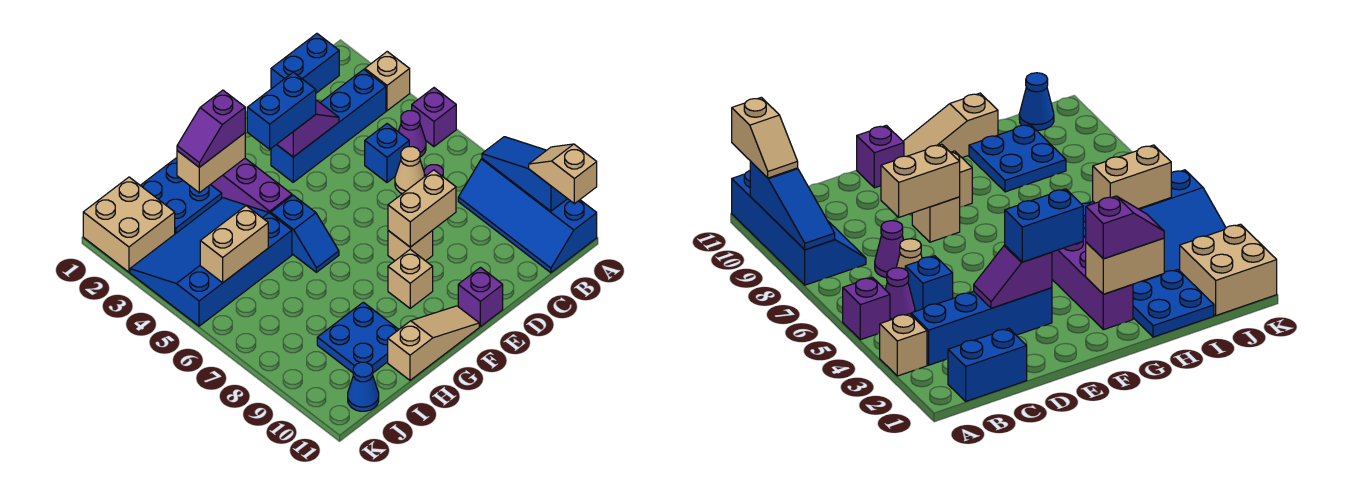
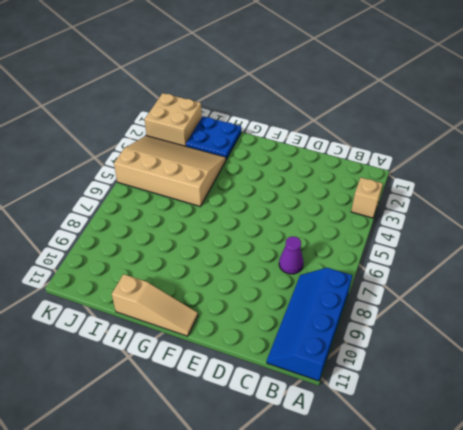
tan 3x4 slope [114,136,226,207] -> blue 3x4 slope [130,198,292,326]
none -> purple 1x1 brick [412,88,456,147]
none -> blue 1x2 brick [271,34,339,93]
none -> blue 1x4 brick [271,69,386,182]

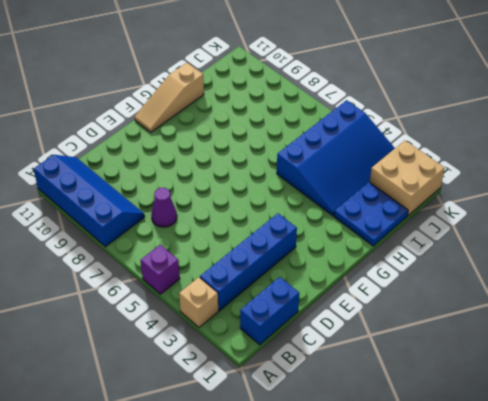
none -> purple 1x1 cone [398,111,426,157]
none -> blue 1x1 brick [365,124,409,182]
none -> tan 1x1 cone [395,147,424,194]

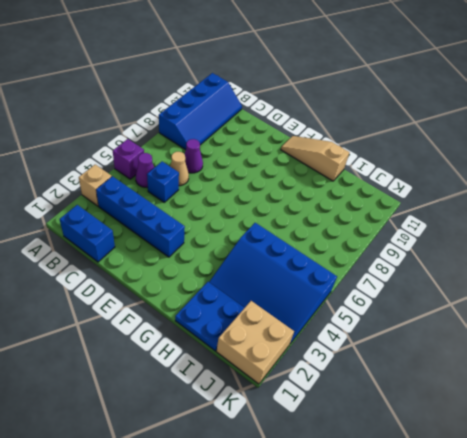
none -> tan 1x1 brick [388,230,433,261]
none -> purple 1x1 brick [458,268,503,327]
none -> tan 1x1 brick [388,249,433,308]

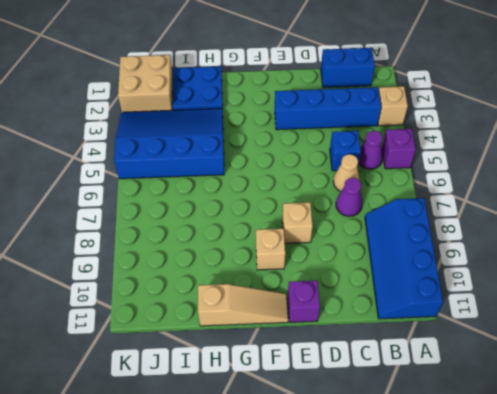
none -> purple 1x3 brick [211,158,292,214]
none -> blue 1x2 slope [271,195,339,272]
none -> blue 2x2 plate [317,302,399,373]

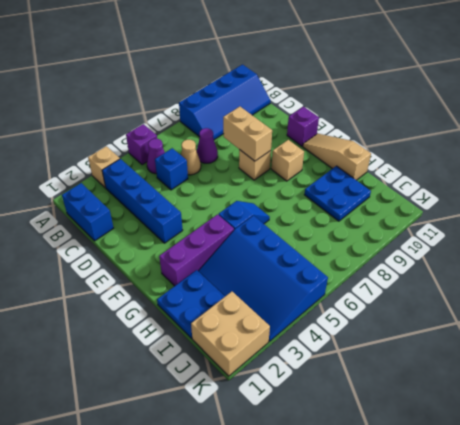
none -> blue 1x1 cone [348,362,379,411]
none -> blue 1x3 slope [482,137,567,211]
none -> purple 1x2 slope [277,100,339,157]

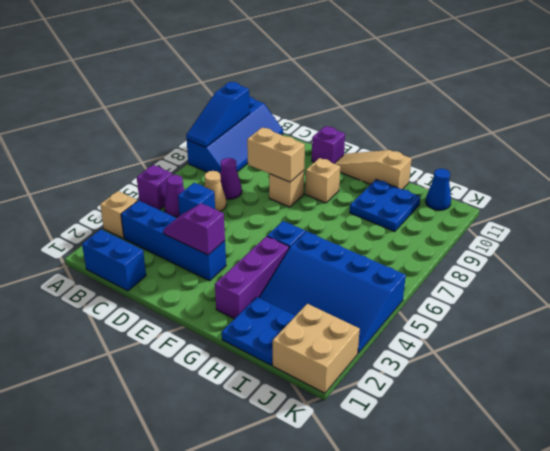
none -> tan 1x2 brick [177,133,245,193]
none -> tan 1x2 brick [200,206,268,283]
none -> tan 1x2 slope [528,144,597,204]

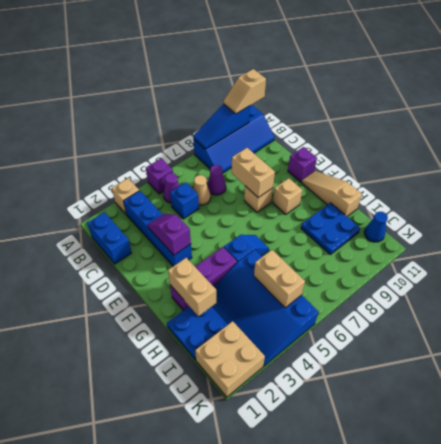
none -> blue 1x2 brick [247,72,316,149]
none -> purple 1x2 slope [177,90,245,167]

